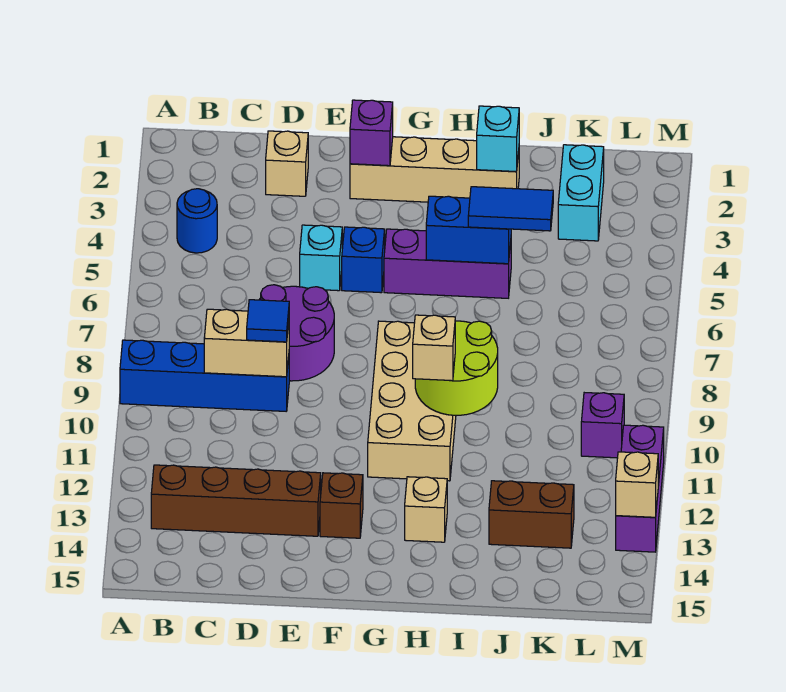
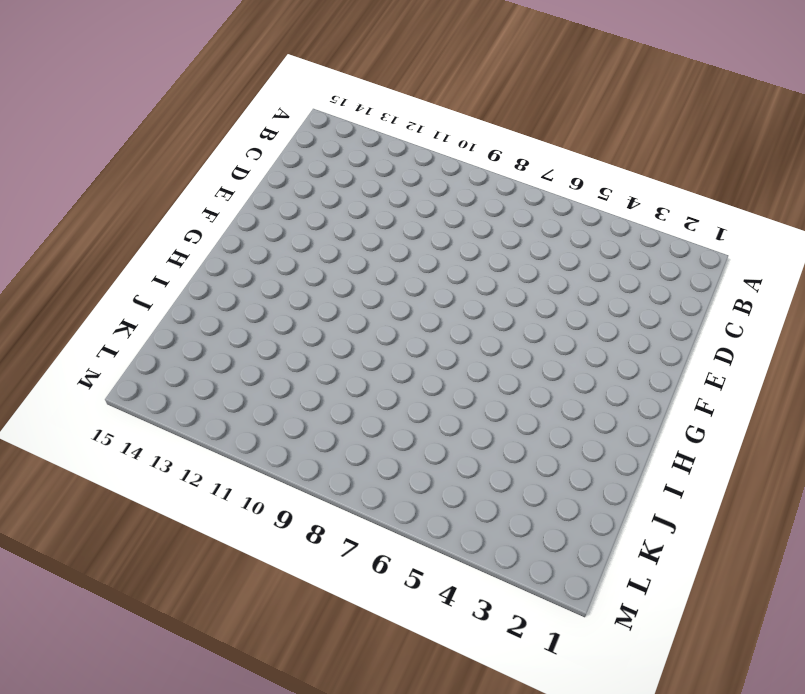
none -> blue 1x4 brick [120,340,289,411]
none -> blue 1x1 round brick [177,189,217,253]
none -> brown 1x4 brick [151,465,321,536]

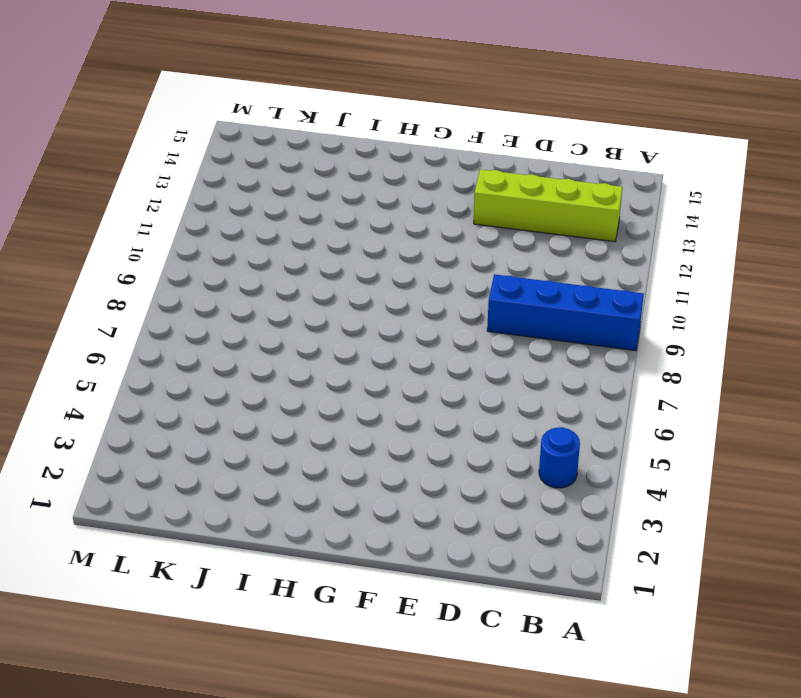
lime 1x4 brick [474,169,622,242] -> brown 1x4 brick [151,465,321,536]
none -> tan 1x1 brick [266,131,308,196]
none -> purple 2x2 round brick [259,285,334,381]
none -> cyan 1x1 brick [300,225,342,291]

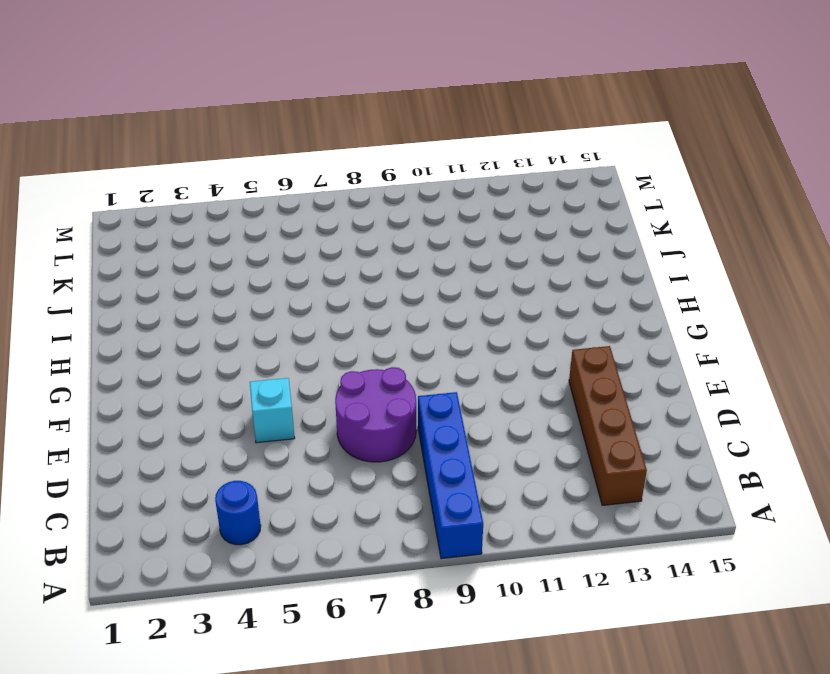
none -> tan 1x1 brick [266,131,308,196]
none -> tan 1x4 brick [350,137,519,202]
none -> blue 1x1 brick [342,227,385,293]

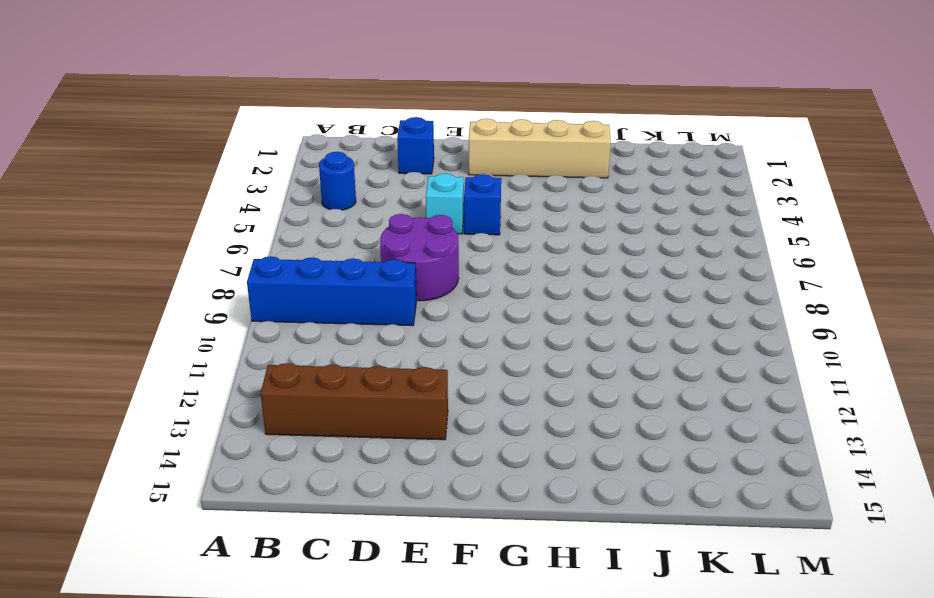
blue 1x1 brick [397,117,434,174] -> tan 1x1 brick [266,131,308,196]
none -> brown 1x1 brick [320,473,363,538]
none -> purple 1x3 brick [384,229,511,298]
none -> tan 2x4 brick [368,321,456,481]

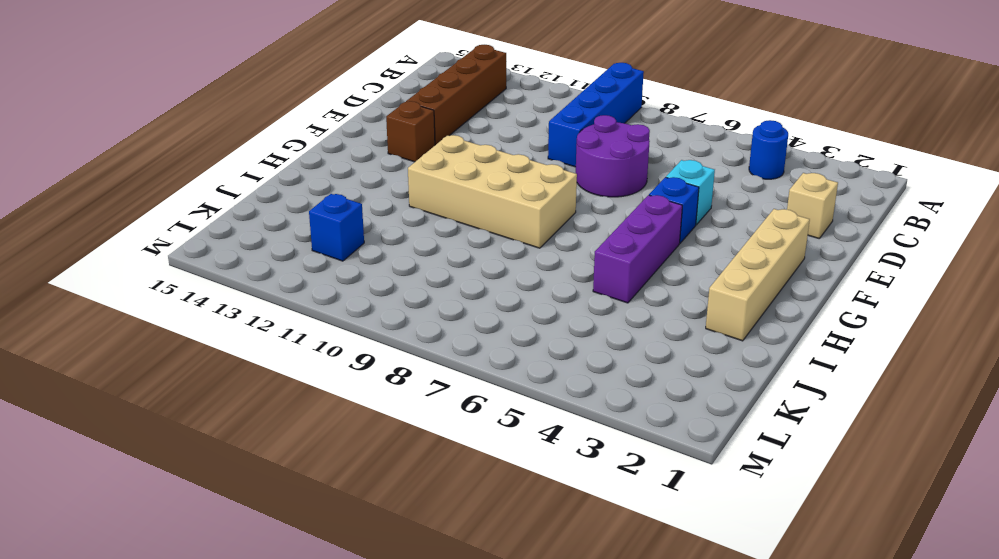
blue 1x1 brick [309,194,364,261] -> none
none -> tan 1x1 brick [405,477,447,542]
none -> brown 1x2 brick [489,481,574,548]
none -> cyan 1x2 brick [558,145,604,241]

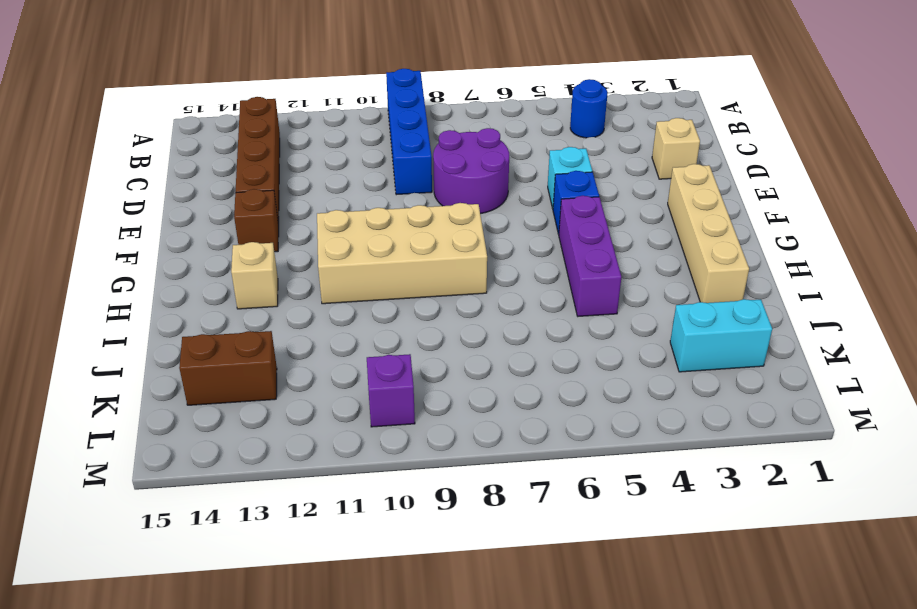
brown 1x2 brick [179,331,277,405] -> brown 1x2 brick turned to [489,481,574,548]
none -> purple 1x3 brick [616,425,664,552]
none -> tan 1x2 brick [204,309,289,377]
none -> purple 1x1 brick [350,100,393,166]

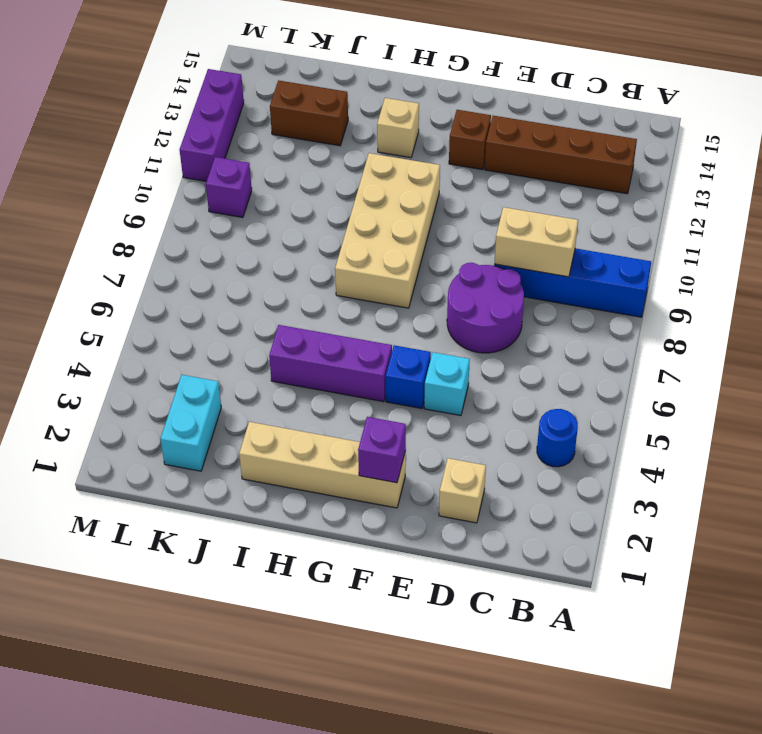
none -> blue 1x2 brick [426,196,511,264]
none -> lime 2x2 round brick [415,321,498,415]
none -> cyan 1x1 brick [477,106,519,172]

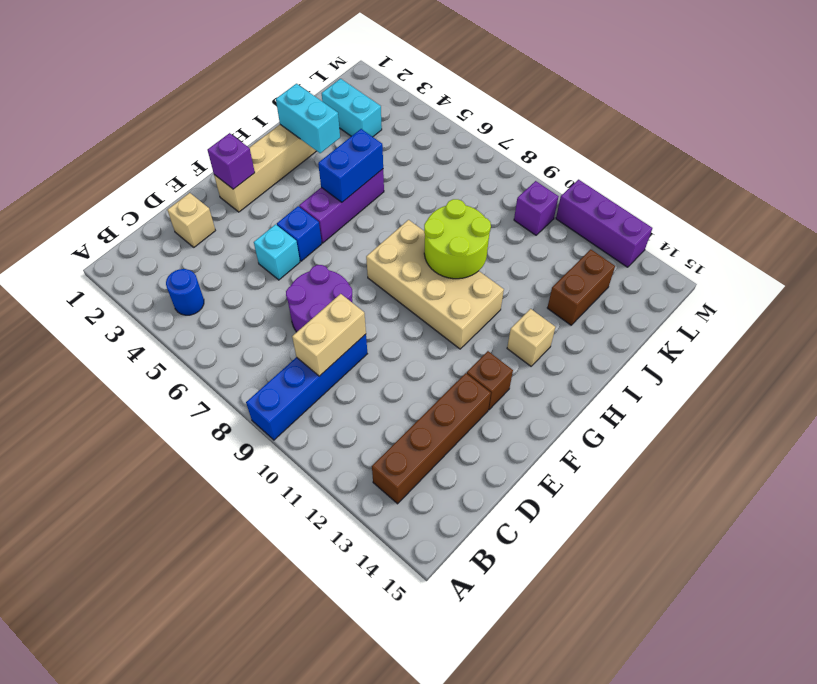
cyan 1x2 brick [276,84,340,153] -> cyan 1x1 brick [477,106,519,172]
none -> tan 1x1 brick [616,452,658,517]
none -> blue 1x1 tile [247,300,289,342]
none -> tan 1x1 brick [413,315,455,381]

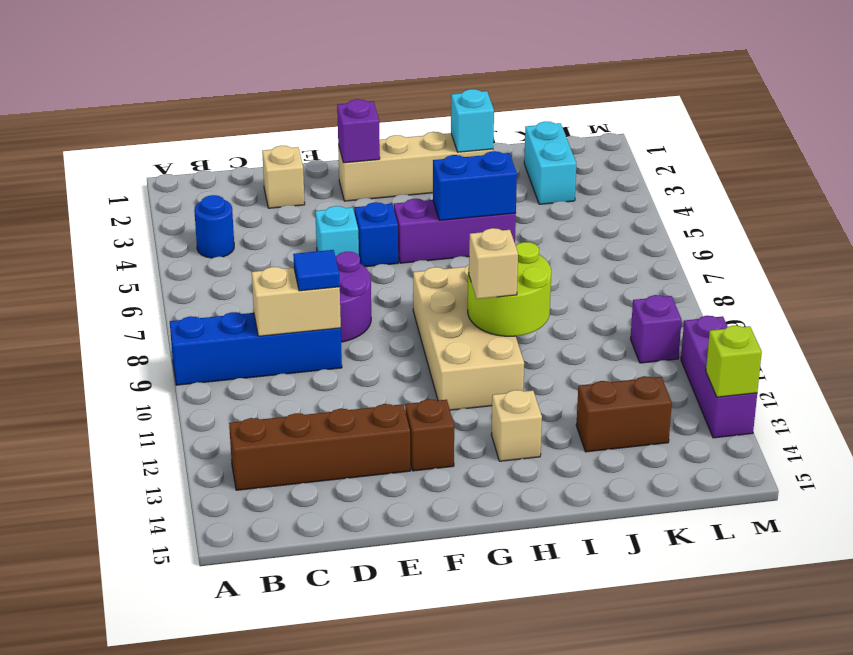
lime 1x1 brick [706,326,762,397] -> tan 1x1 brick [616,452,658,517]
none -> blue 1x2 tile [468,187,553,231]

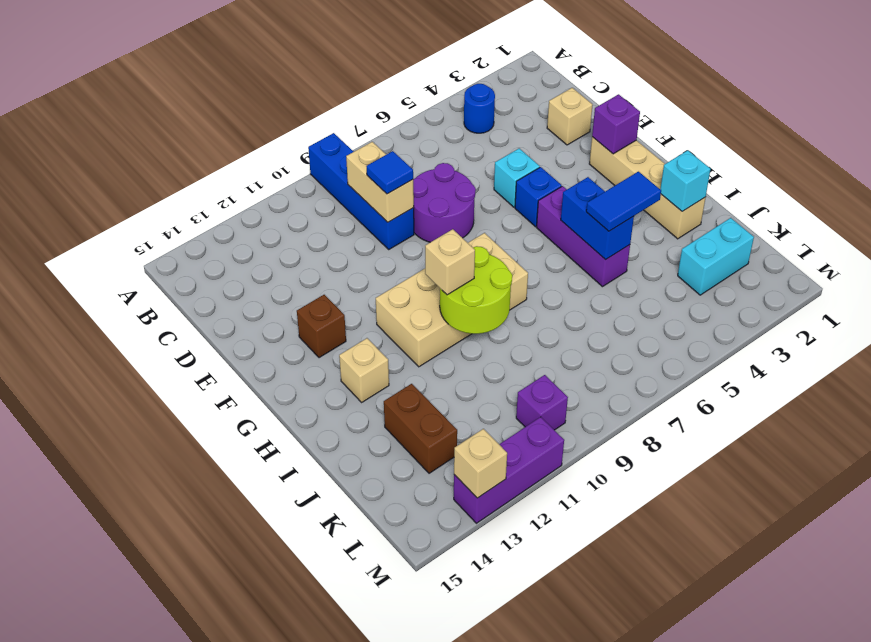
blue 1x2 tile [586,172,661,231] -> blue 1x2 tile turned to [468,187,553,231]
none -> brown 1x4 brick [151,465,321,536]

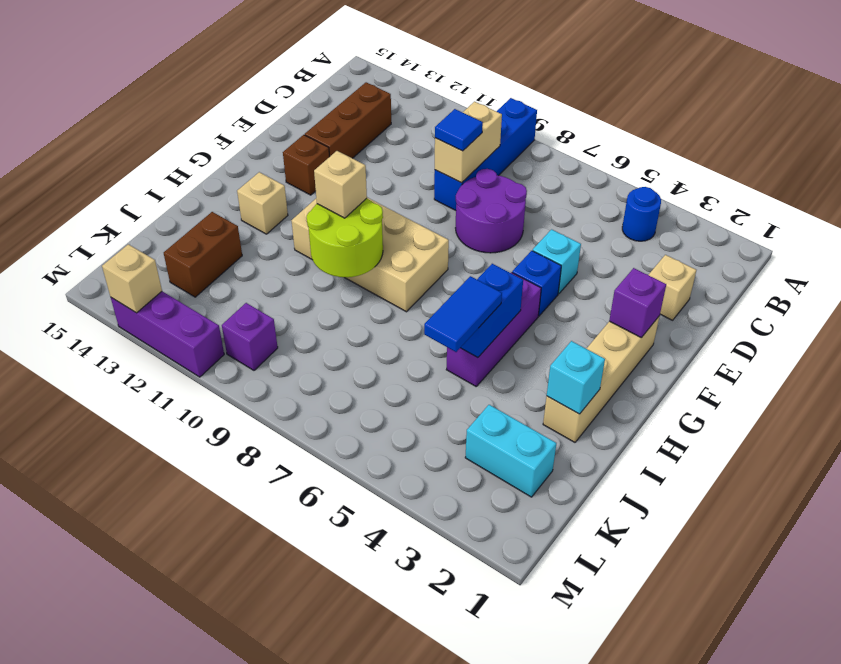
brown 1x3 brick [305,82,391,158] -> brown 1x4 brick [151,465,321,536]

